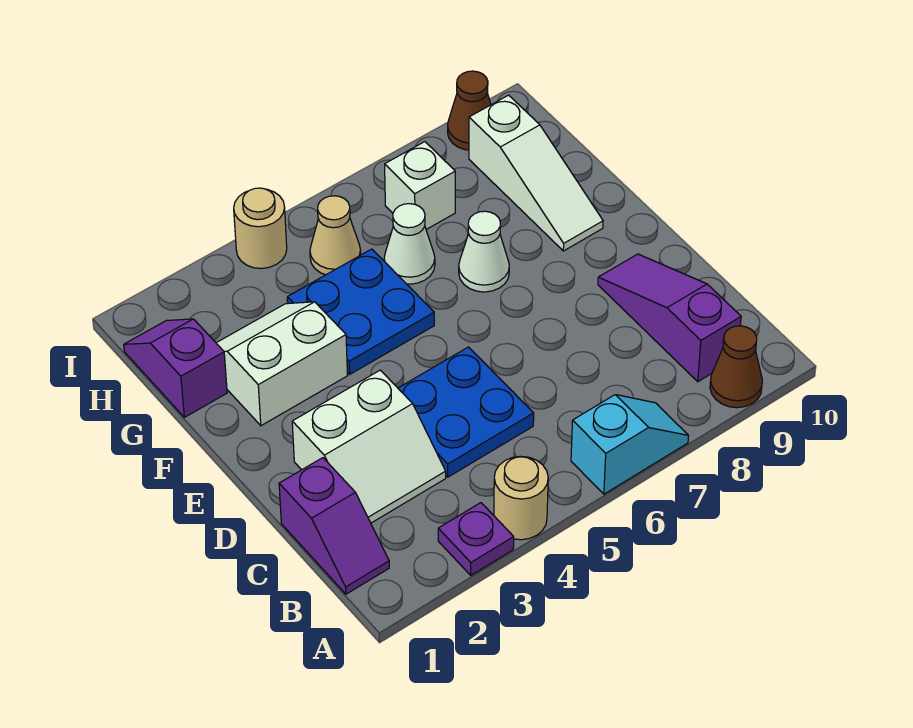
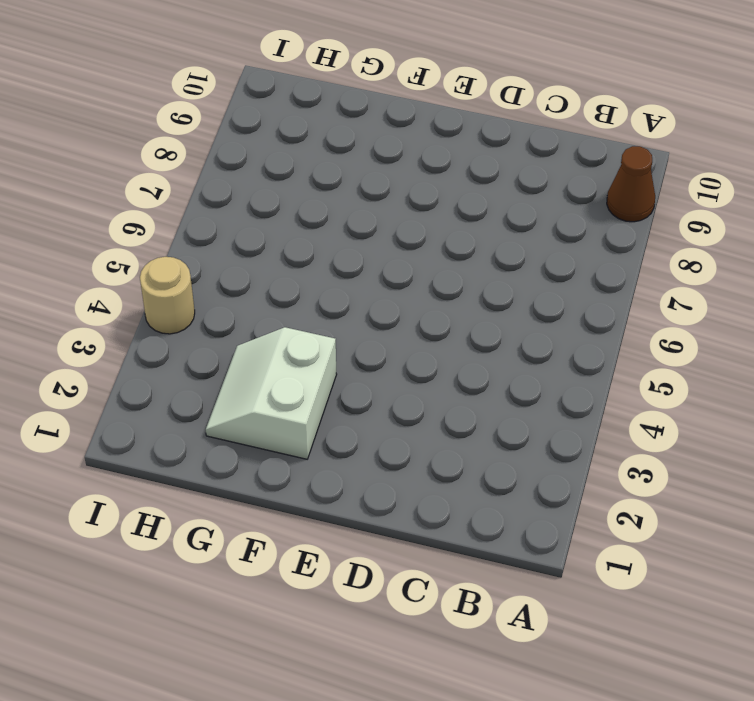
none -> purple 1x1 plate [438,503,514,575]
none -> tan 1x1 round brick [494,456,548,540]
none -> cyan 1x2 slope [571,395,689,494]

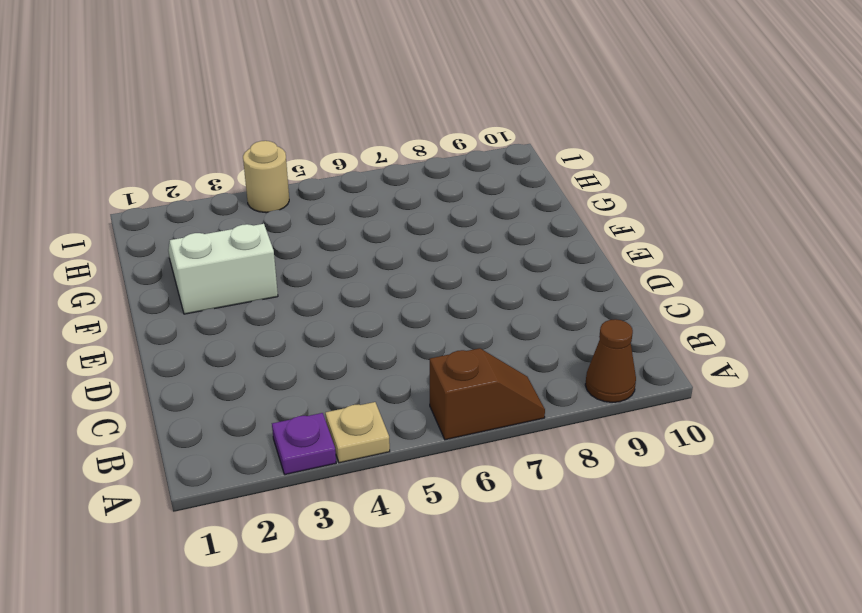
tan 1x1 plate [325,402,390,463] -> tan 1x1 round brick [494,456,548,540]
brown 1x2 slope [430,348,545,440] -> cyan 1x2 slope [571,395,689,494]
none -> purple 1x2 slope [279,458,389,594]
none -> purple 1x3 slope [598,254,741,382]
none -> white 2x2 slope [292,370,446,523]

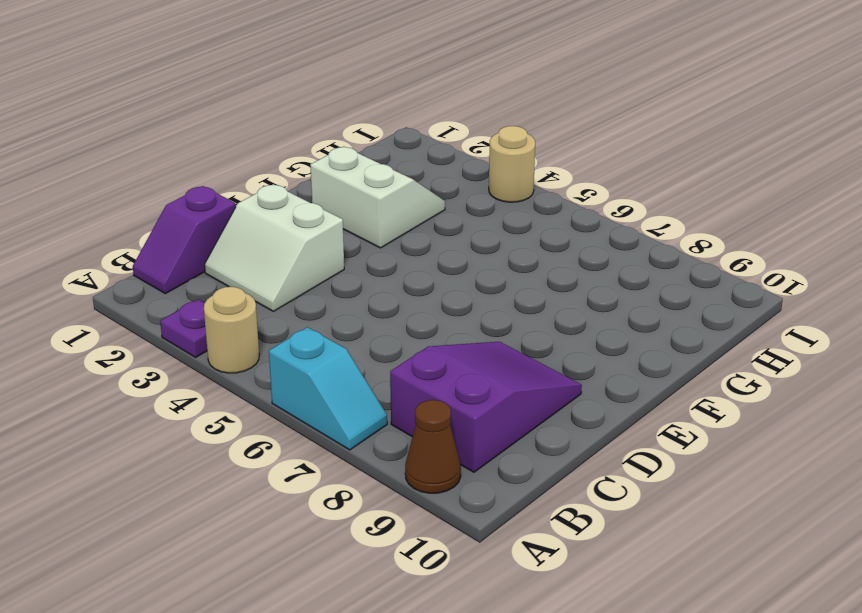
purple 2x3 slope [390,342,582,472] -> purple 1x3 slope [598,254,741,382]
none -> blue 2x2 plate [398,347,534,477]
none -> blue 2x2 plate [287,249,434,374]
none -> white 1x1 cone [459,211,509,292]

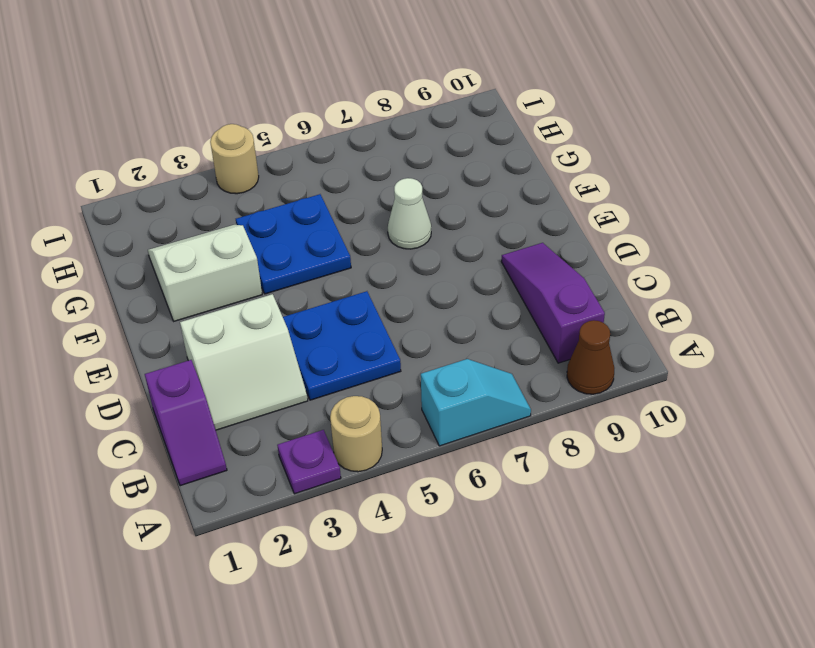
none -> white 1x3 slope [469,95,603,251]
none -> purple 1x2 slope [124,319,227,417]
none -> white 1x1 cone [384,204,435,284]

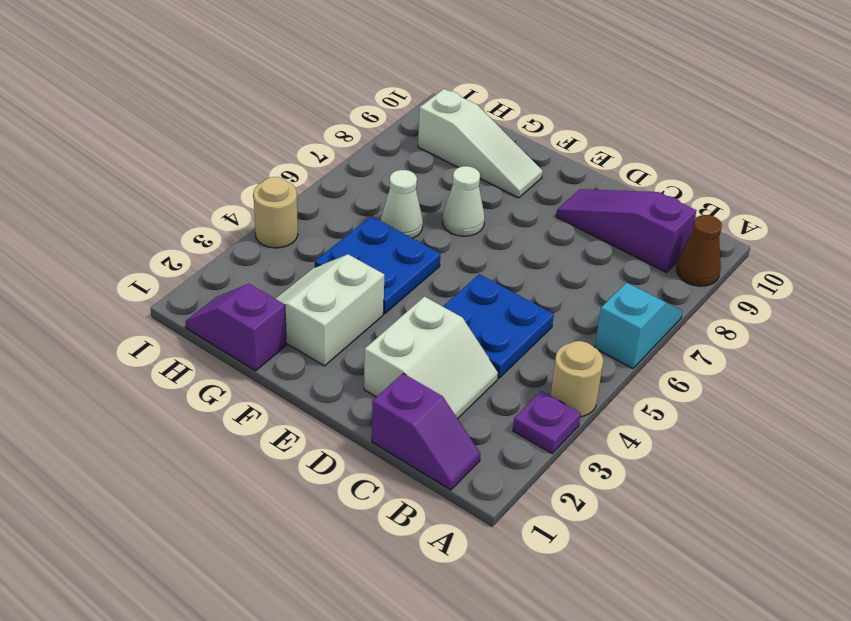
none -> tan 1x1 cone [310,196,361,275]
none -> white 1x1 brick [385,142,455,229]
none -> brown 1x1 cone [448,71,491,150]

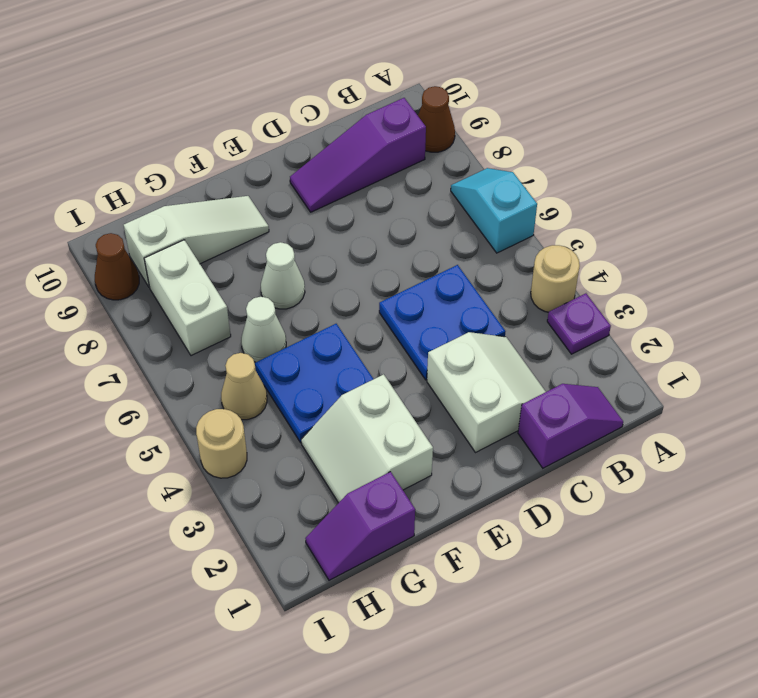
white 1x2 brick [144,240,231,356] -> white 1x1 brick [385,142,455,229]

